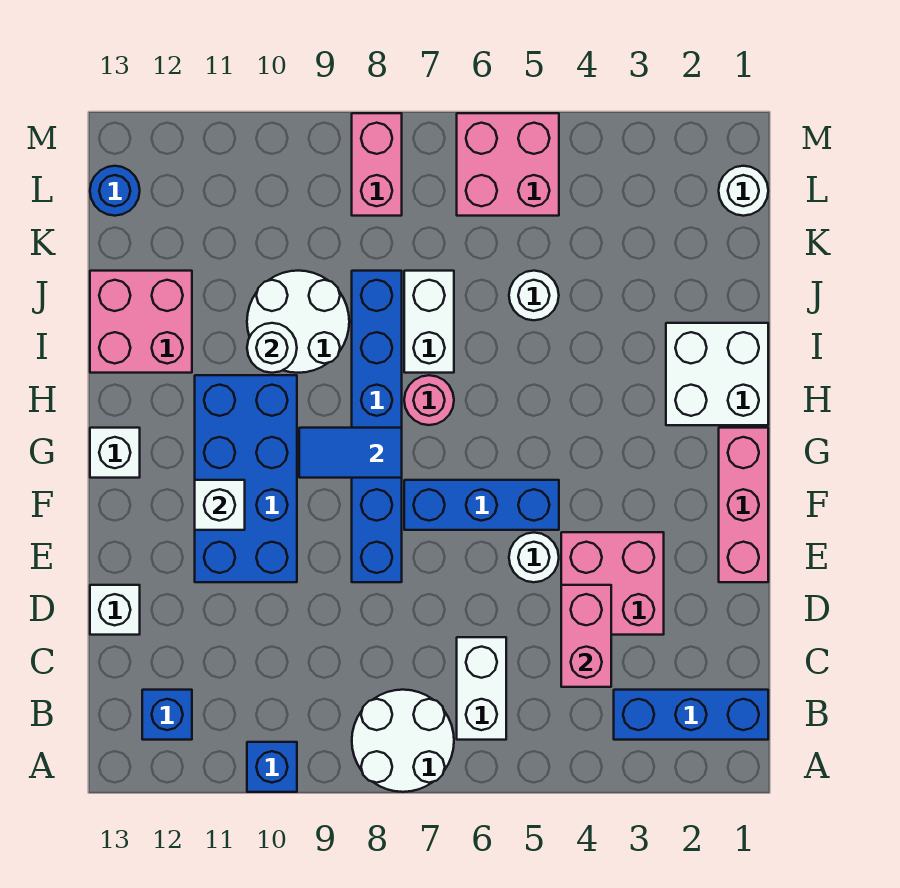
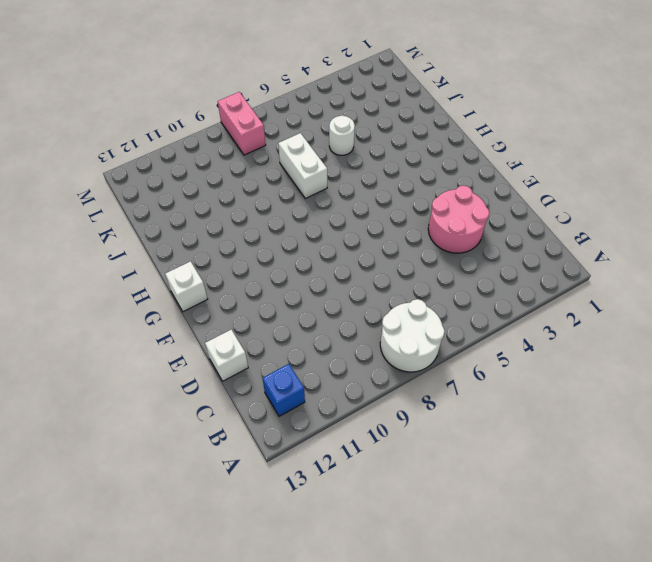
pink 2x2 round brick [428,185,489,253] -> pink 2x2 brick [561,532,664,635]
none -> blue 1x1 brick [247,742,297,792]
none -> blue 1x3 brick [614,690,768,740]
none -> white 1x2 brick [457,637,506,740]

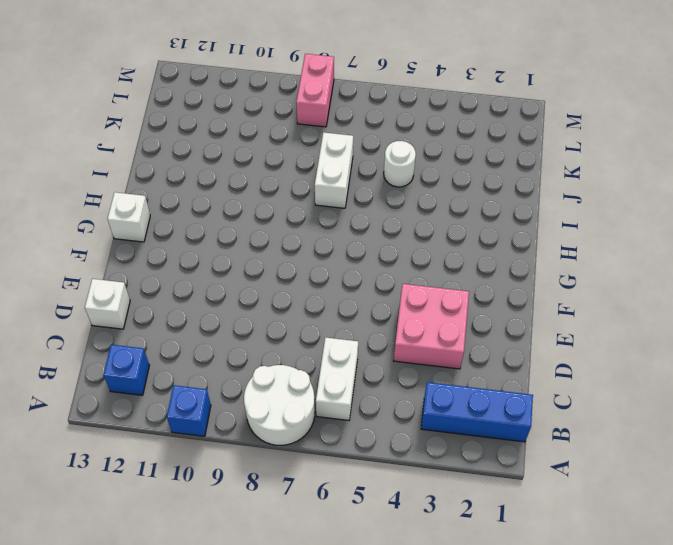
none -> pink 1x3 brick [719,428,768,582]
none -> white 1x1 round brick [509,533,559,582]
none -> blue 1x6 brick [352,271,402,582]

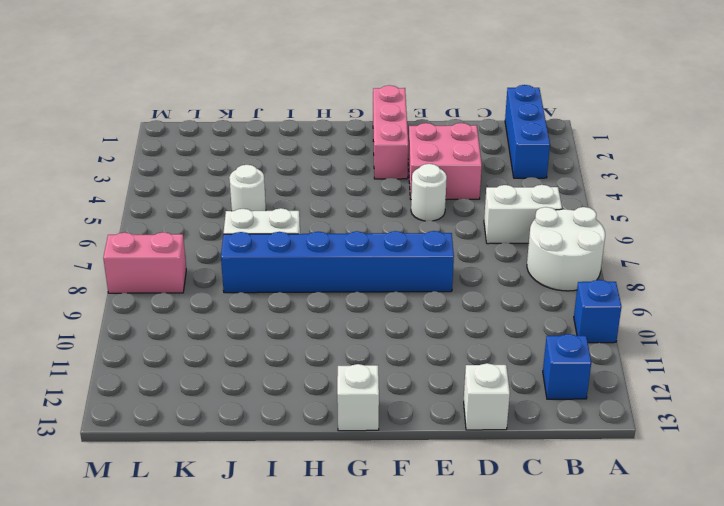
pink 1x3 brick [373,85,408,179] -> pink 1x3 brick turned to [719,428,768,582]
none -> blue 2x4 brick [195,375,297,582]
none -> blue 1x3 brick [404,480,559,530]
none -> white 2x2 brick [666,323,768,425]

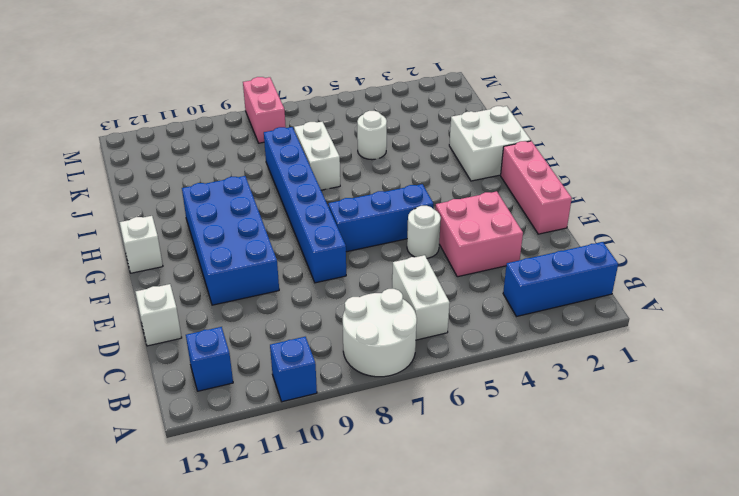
none -> pink 1x1 round brick [404,375,454,425]
none -> white 2x2 round brick [247,271,349,373]
none -> pink 2x2 brick [90,271,192,373]

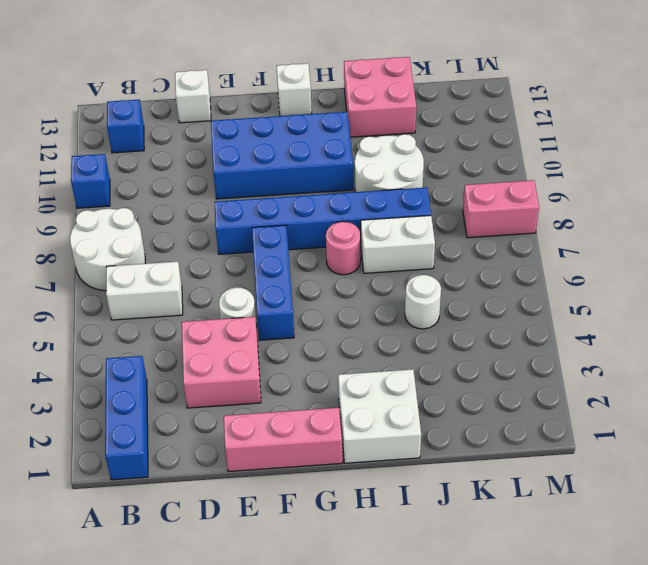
none -> white 1x1 round brick [719,166,768,216]
none -> pink 2x2 brick [457,113,559,216]
none -> blue 1x1 round brick [90,166,140,216]

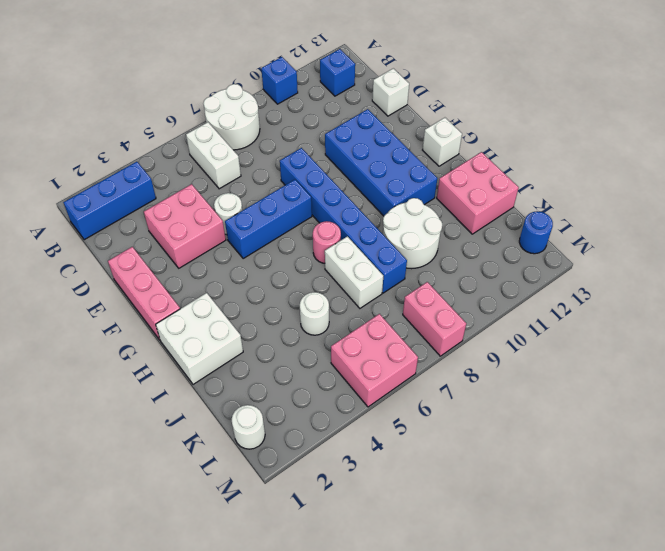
none -> pink 1x2 brick [561,585,611,687]
none -> white 1x1 brick [195,480,245,530]
none -> blue 1x2 tile [299,428,402,478]

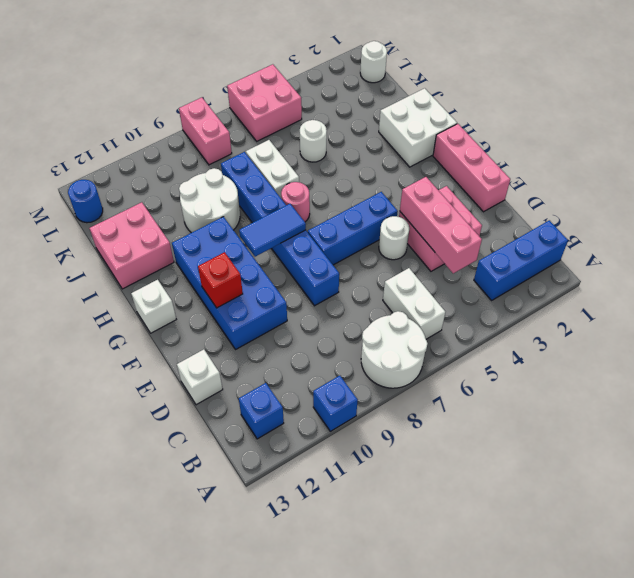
pink 1x3 brick [400,177,482,273] -> pink 1x2 brick [561,585,611,687]
red 1x1 brick [198,252,243,308] -> white 1x1 brick [195,480,245,530]
none -> white 1x1 round brick [247,323,297,373]

